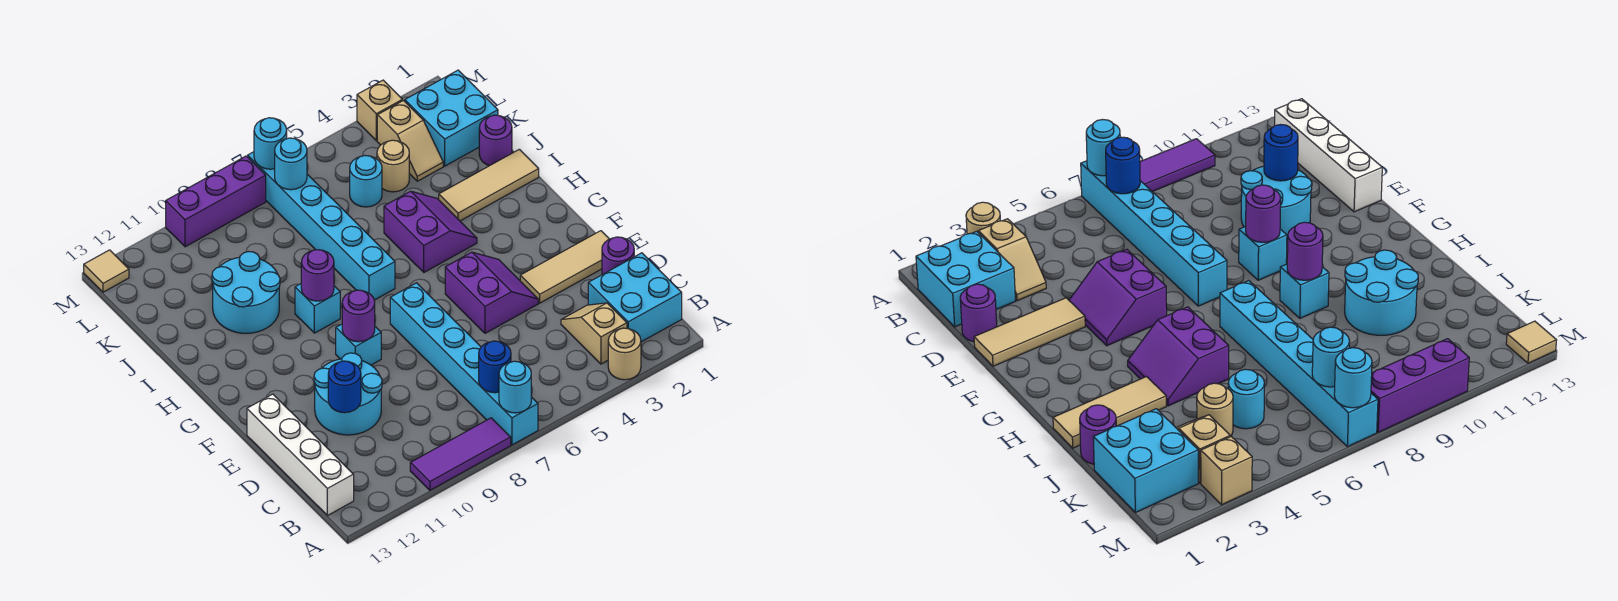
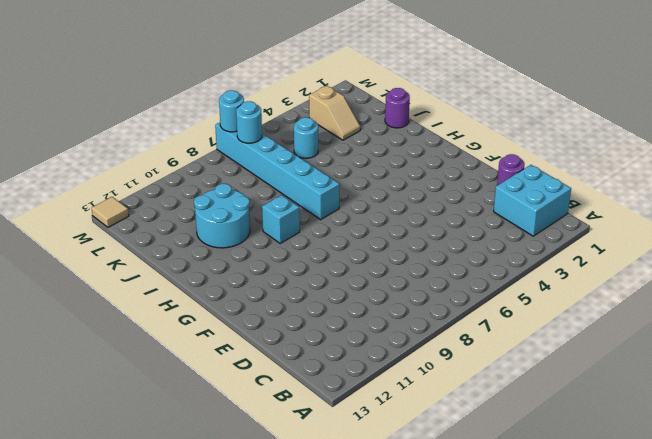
none -> tan 1x1 round brick [608,328,641,380]
none -> cyan 1x6 brick [390,283,538,445]
none -> purple 1x3 tile [410,418,511,490]
none -> tan 1x2 slope [561,303,627,364]

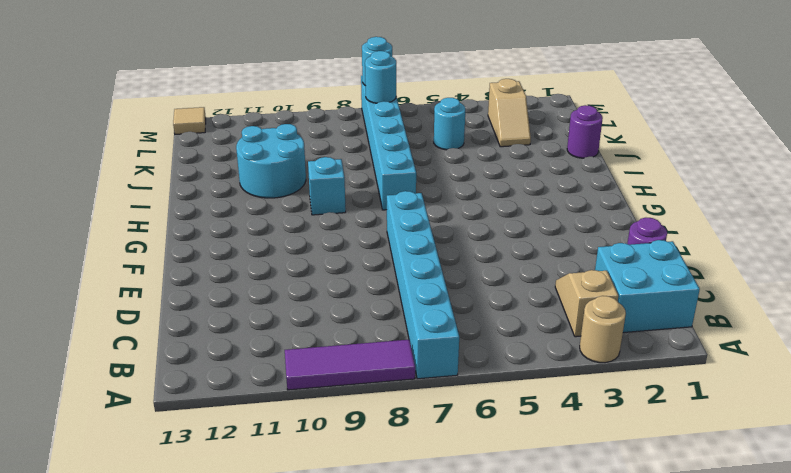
none -> white 1x4 brick [247,394,354,516]
none -> cyan 2x2 round brick [314,353,382,435]
none -> tan 1x3 tile [520,231,609,303]
none -> purple 2x2 slope [445,252,538,333]

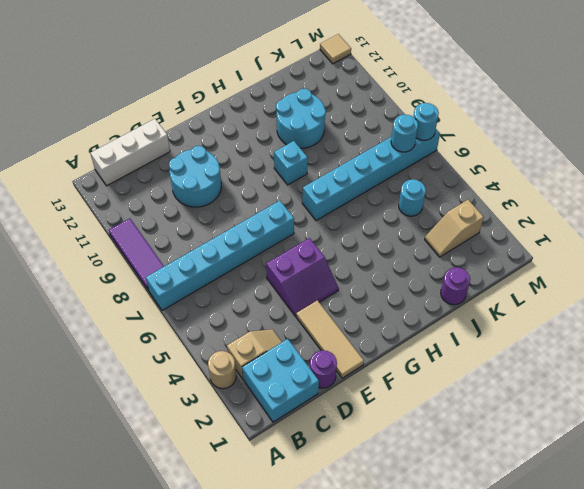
white 1x3 brick [91,119,170,186] -> white 1x4 brick [247,394,354,516]
none -> cyan 1x1 brick [336,324,381,365]
none -> purple 2x2 slope [384,191,477,272]
none -> tan 1x3 tile [439,149,539,221]
none -> cyan 2x2 brick [405,70,498,166]

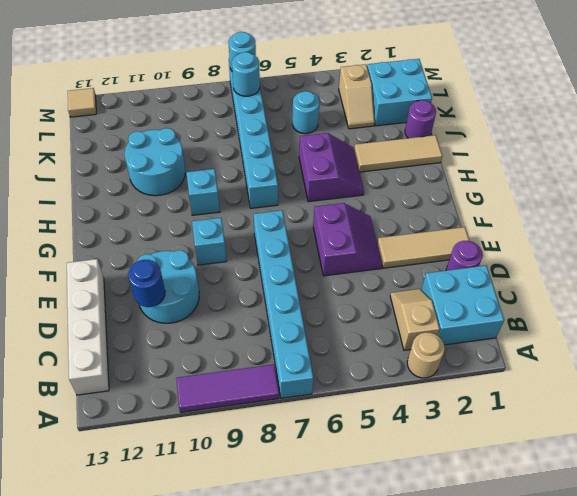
none -> tan 1x1 round brick [377,140,409,192]
none -> tan 1x1 brick [357,80,402,141]
none -> purple 1x3 brick [166,156,266,247]
none -> cyan 1x1 round brick [499,361,531,413]

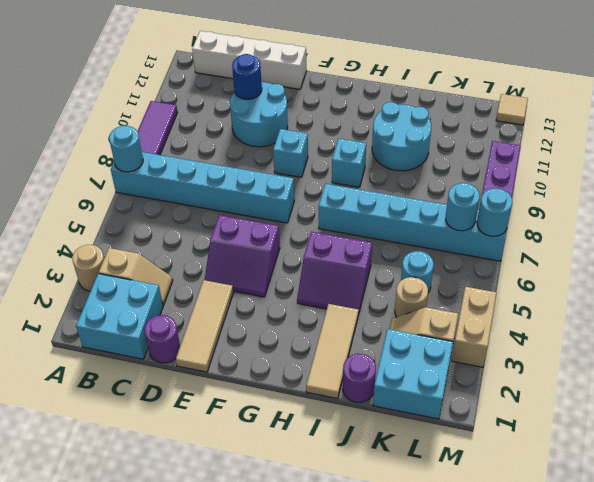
tan 1x2 brick [452,287,497,367] -> tan 1x1 brick [357,80,402,141]
none -> blue 1x1 round brick [479,341,511,393]
none -> purple 1x1 round brick [342,290,375,342]
none -> purple 1x1 round brick [301,250,334,301]

